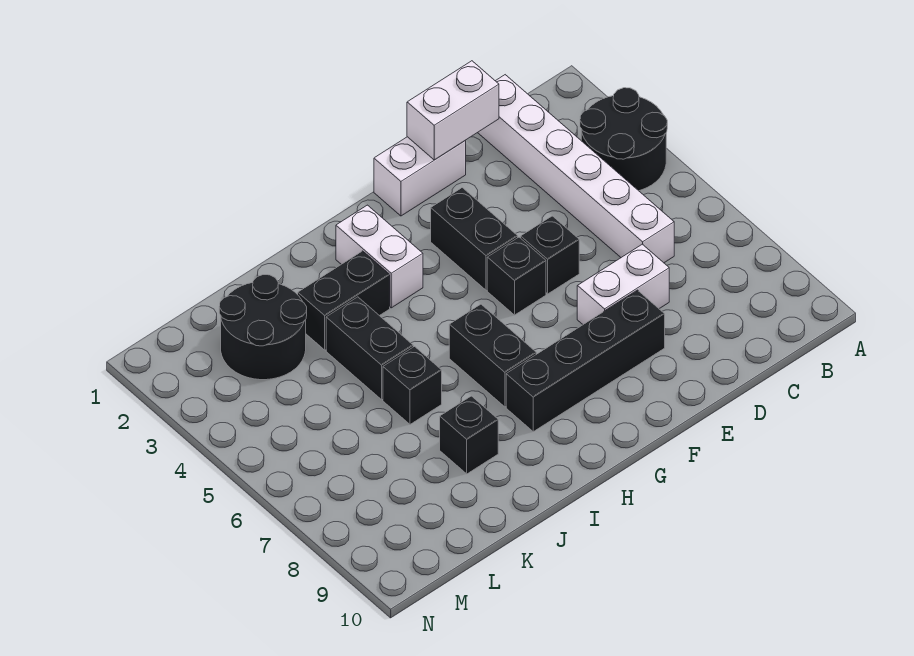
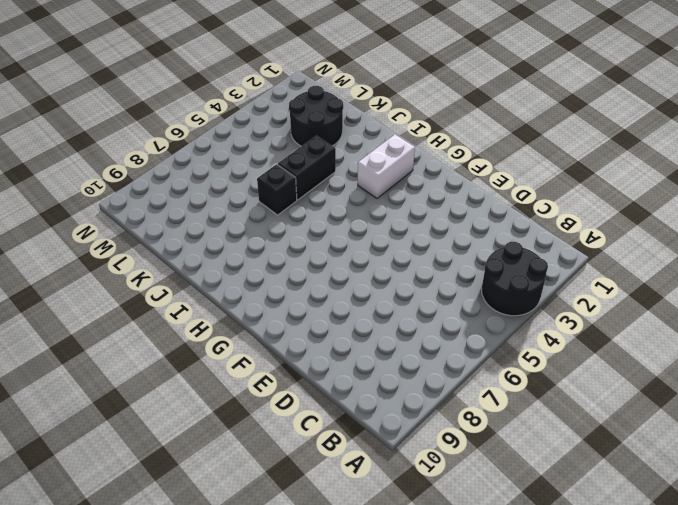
none -> white 1x6 brick [478,75,674,263]
none -> white 1x2 brick [577,244,669,324]
none -> white 1x2 brick [374,137,466,216]

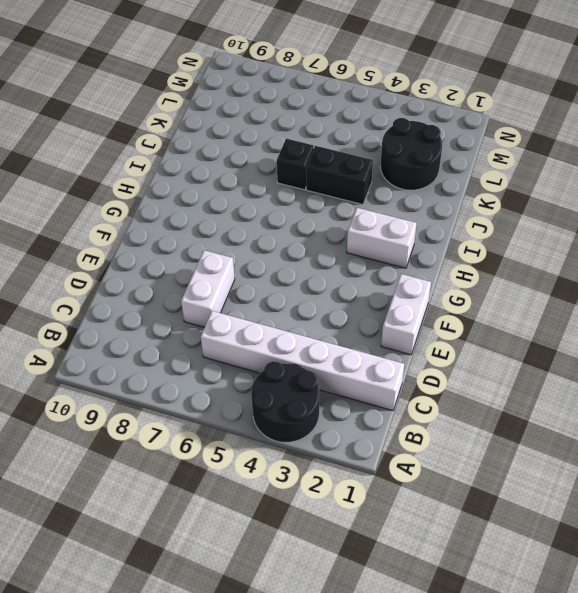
none -> black 1x1 brick [521,216,579,294]
none -> black 1x4 brick [506,290,665,431]
none -> black 1x2 brick [431,188,518,290]

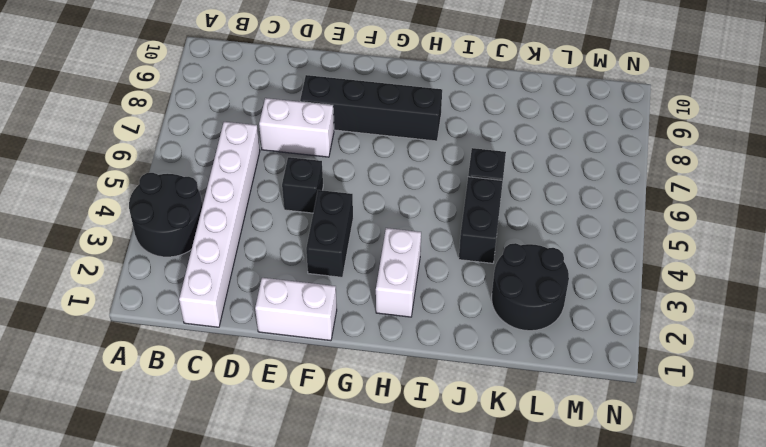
none -> black 1x1 brick [487,237,546,315]
none -> black 1x2 brick [449,304,536,407]
none -> black 1x2 brick [298,251,390,350]

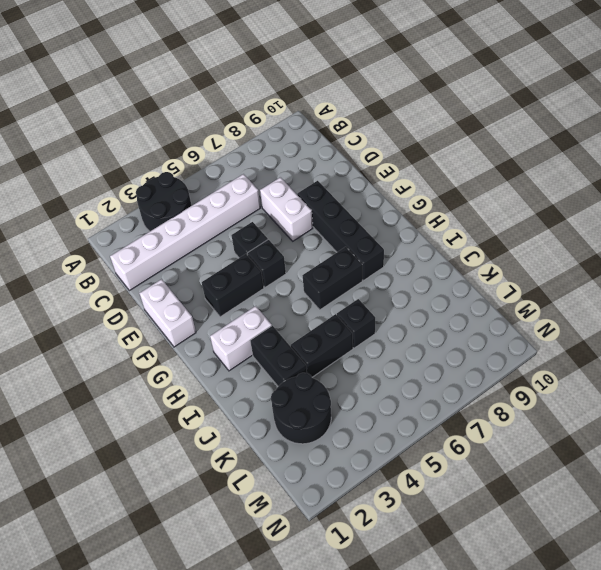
none -> black 1x1 brick [440,396,498,474]
none -> white 1x2 brick [407,61,499,160]

